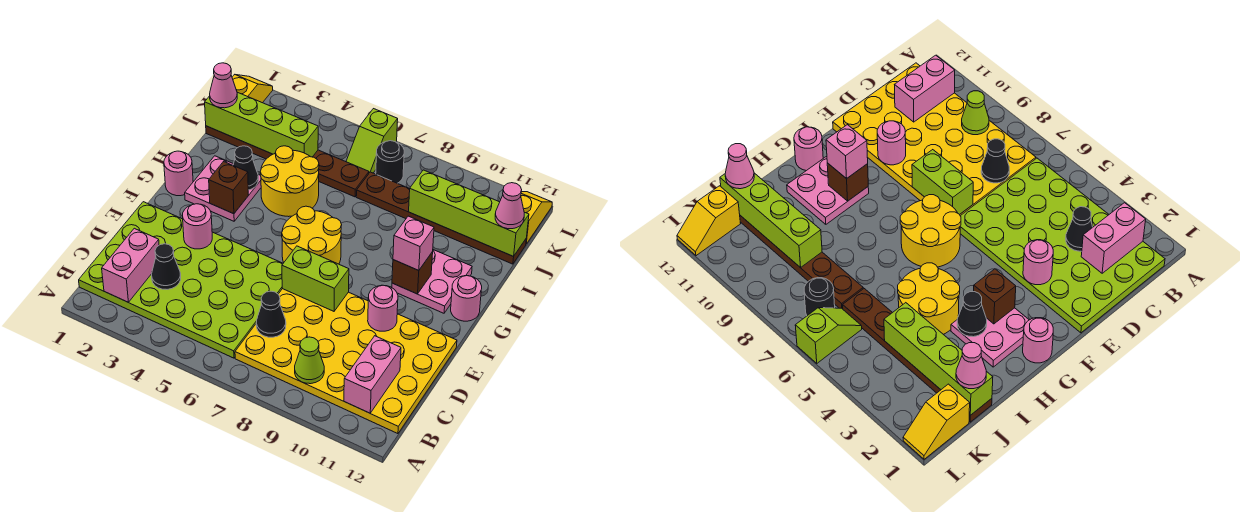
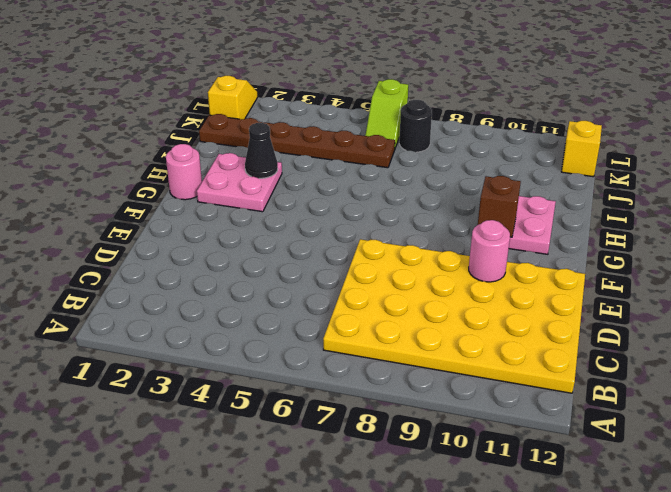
none -> lime 4x6 plate [79,202,283,358]
none -> yellow 2x2 round brick [282,206,342,264]
none -> pink 1x1 round brick [451,276,482,321]
none -> yellow 2x2 round brick [260,146,319,217]

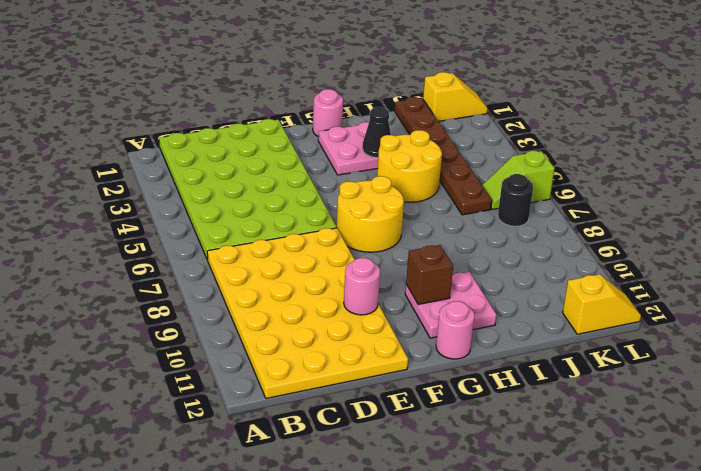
none -> brown 1x6 plate [356,172,526,264]
none -> pink 1x2 brick [102,228,159,302]
none -> lime 1x1 cone [295,337,324,384]
none -> pink 1x2 brick [344,336,401,413]

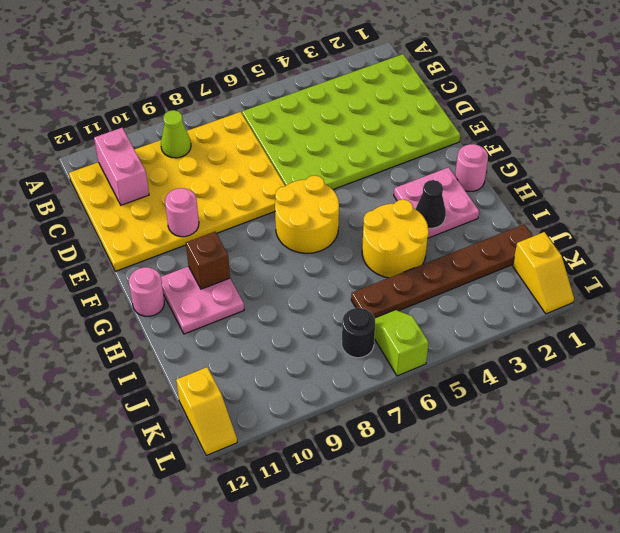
none -> brown 1x6 plate [356,172,526,264]
none -> pink 1x2 brick [102,228,159,302]
none -> black 1x1 cone [152,244,181,289]
none -> black 1x1 cone [256,291,286,337]

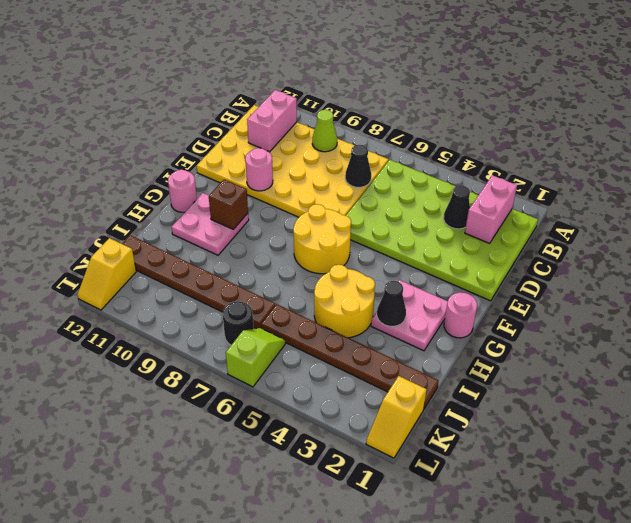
none -> pink 1x1 round brick [183,204,212,249]
none -> lime 1x2 brick [282,246,349,311]
none -> brown 1x1 brick [209,162,249,214]
none -> lime 1x4 brick [205,92,318,157]

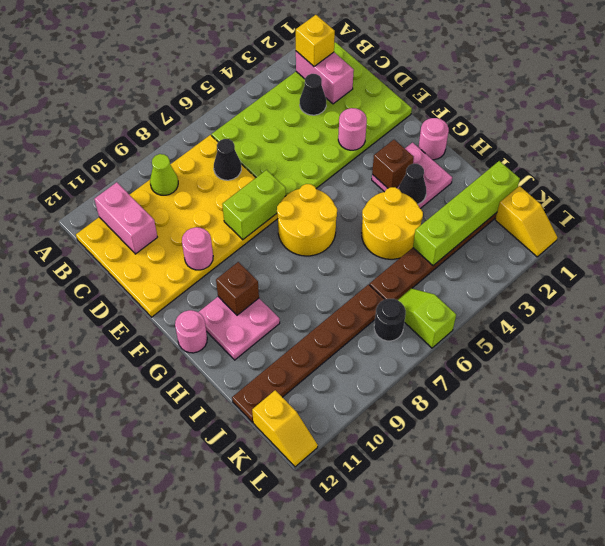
yellow 1x1 brick [296,15,335,66] -> none
none -> lime 1x4 brick [409,170,529,256]
none -> pink 1x1 brick [393,216,434,271]
none -> pink 1x1 cone [210,63,237,108]
none -> pink 1x1 cone [495,183,524,229]

